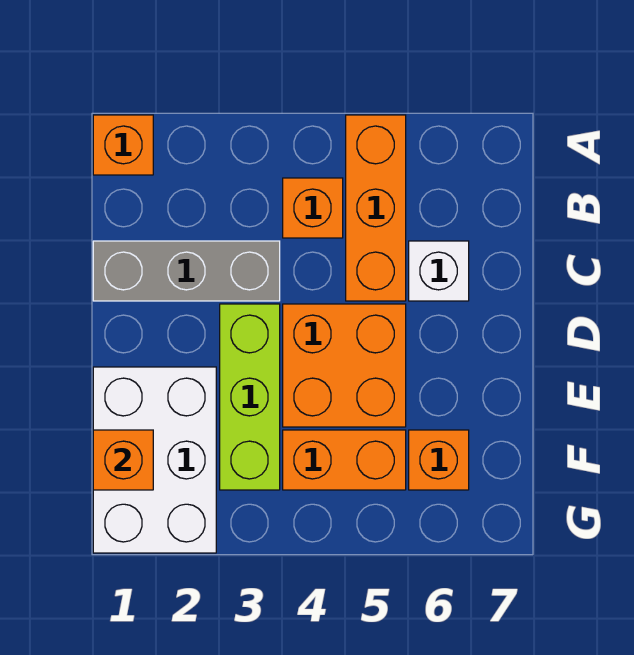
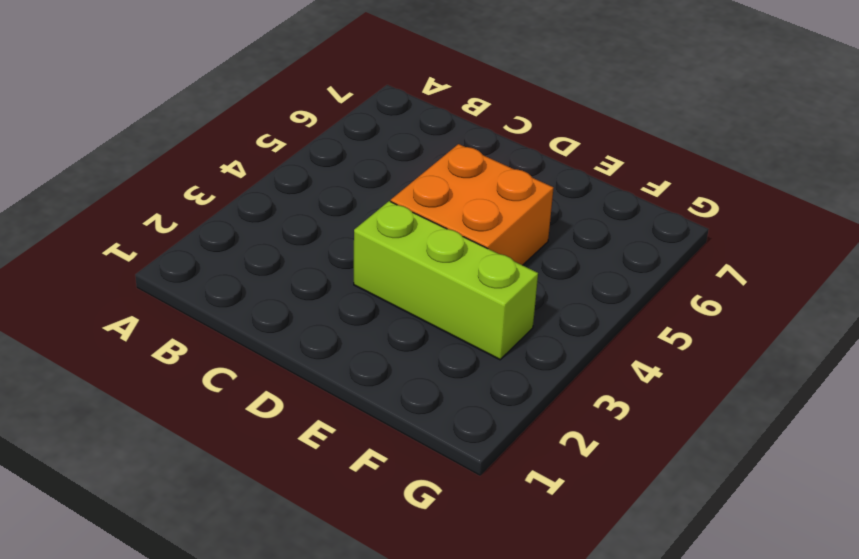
none -> orange 1x1 brick [93,115,153,175]
none -> orange 1x3 brick [346,115,406,301]

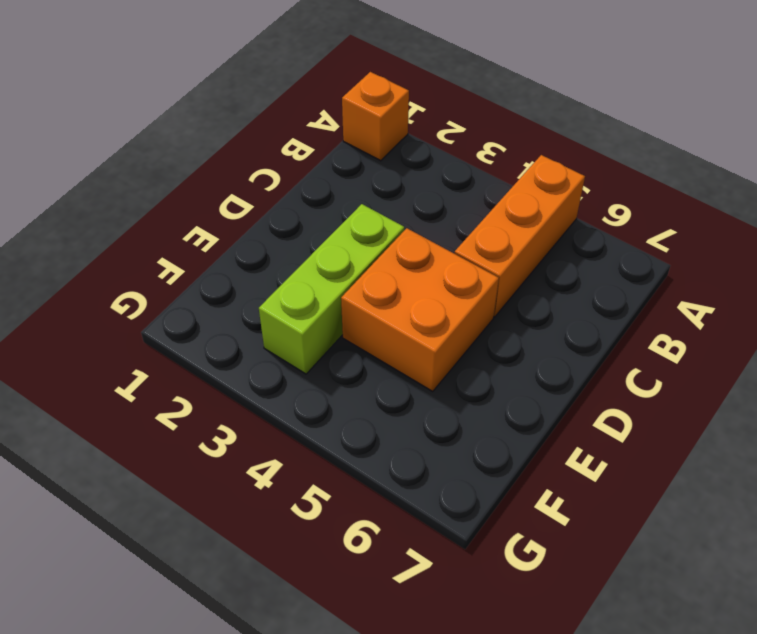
none -> orange 1x1 brick [283,178,343,238]
none -> grey 1x3 brick [93,241,280,301]

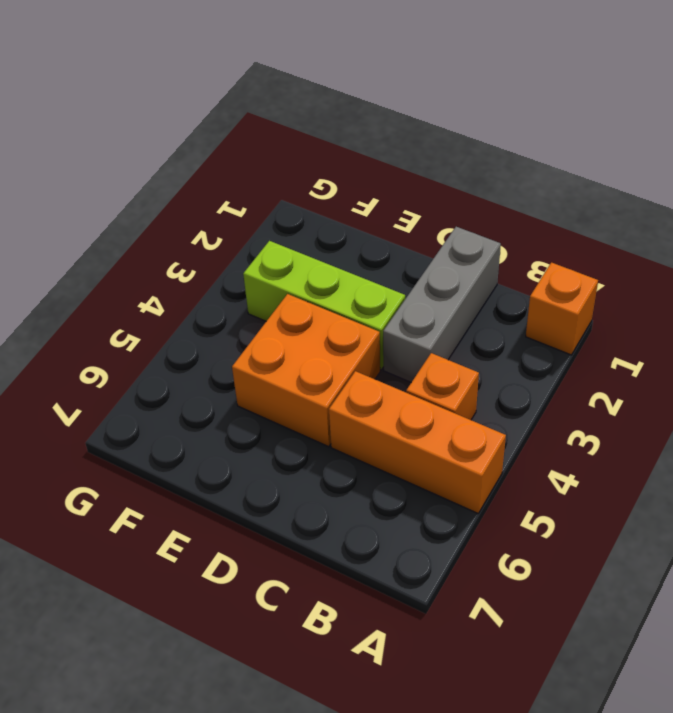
none -> white 1x1 brick [409,241,469,301]
none -> white 2x3 brick [93,367,216,553]

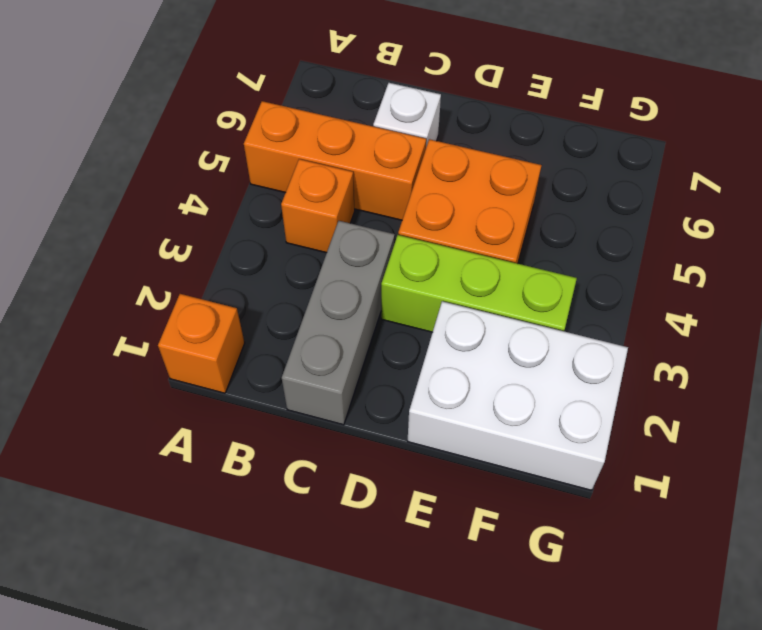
none -> orange 1x2 brick [283,430,406,490]
none -> orange 1x1 brick [409,430,469,490]

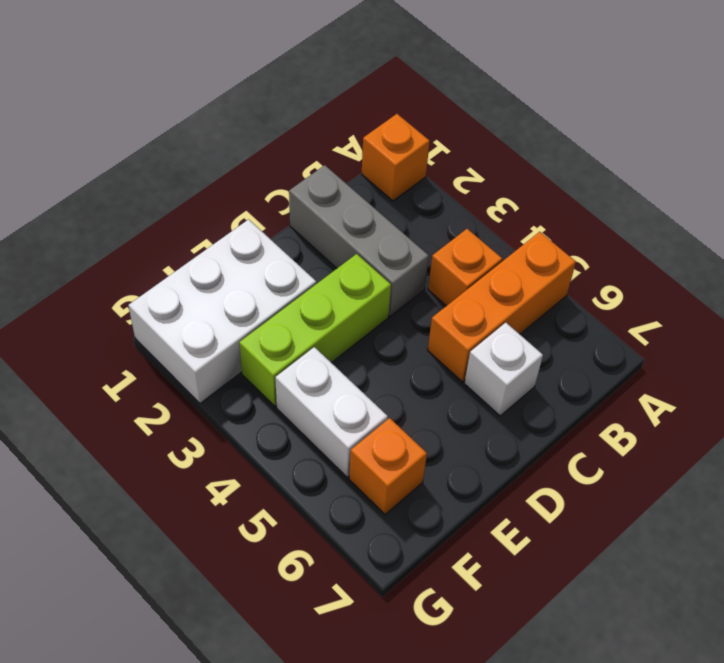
white 1x2 brick [275,347,388,478] -> orange 1x2 brick [283,430,406,490]
none -> orange 2x2 brick [283,304,406,427]
none -> orange 1x1 brick [93,430,153,490]

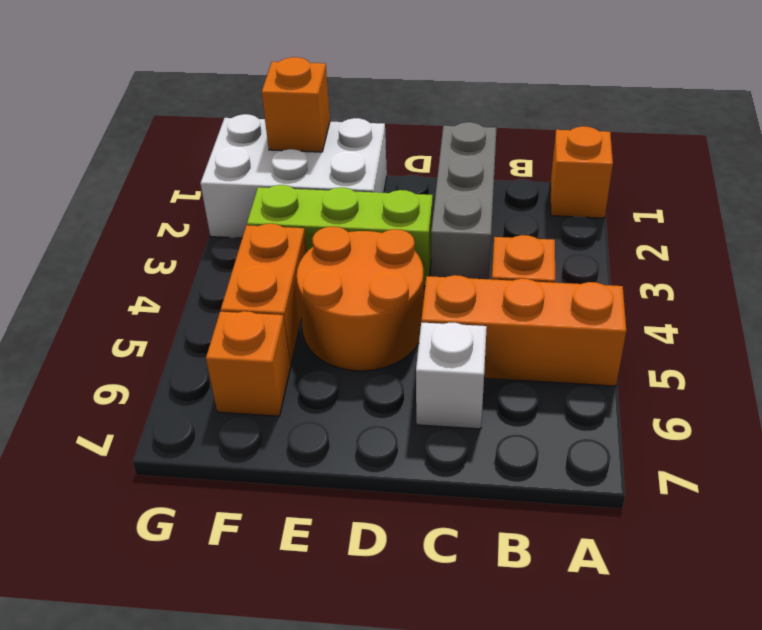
orange 2x2 round brick [297,226,423,371] -> orange 2x2 brick [283,304,406,427]

